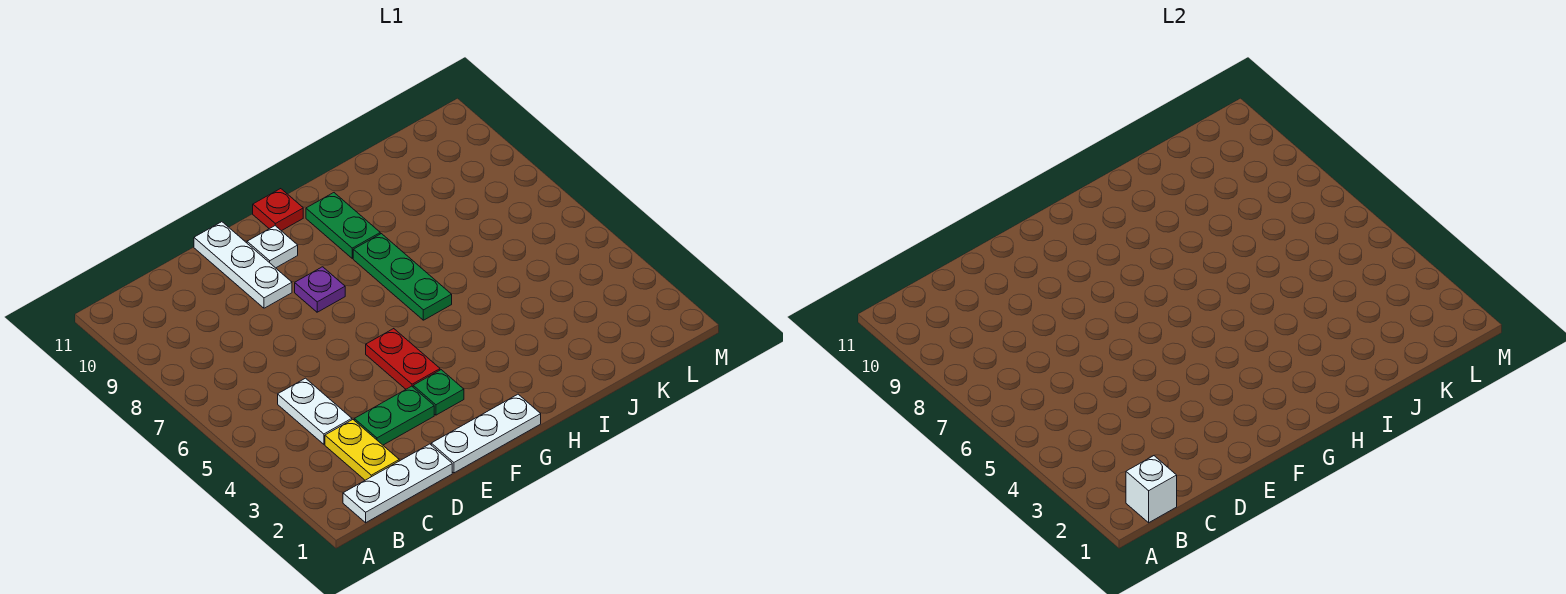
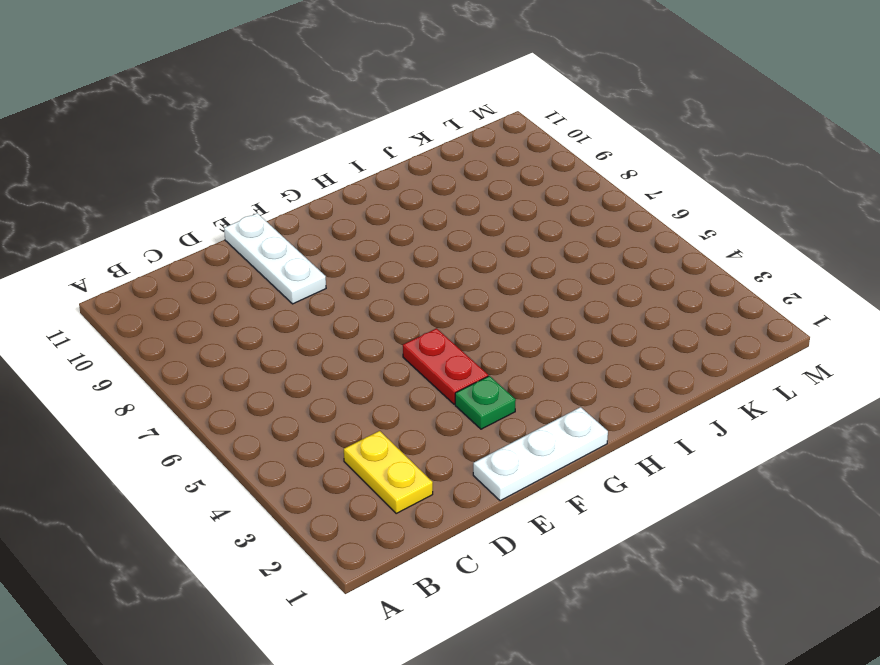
none -> white 1x3 plate [343,444,452,523]
none -> white 1x2 plate [278,378,352,444]
none -> green 1x2 plate [354,386,434,445]

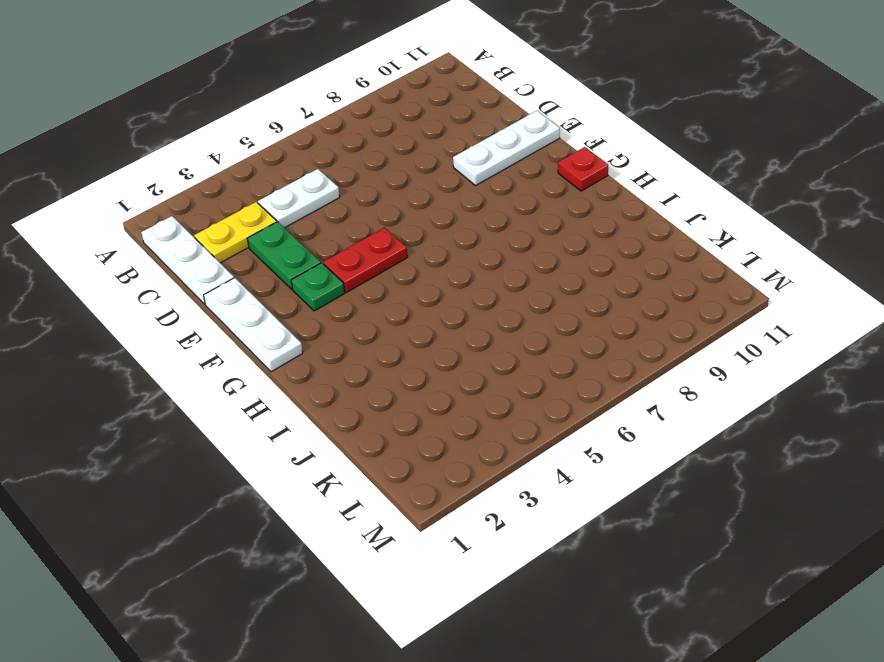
none -> purple 1x1 plate [295,267,345,312]
none -> white 1x1 plate [247,226,298,268]
none -> green 1x3 plate [353,234,452,320]

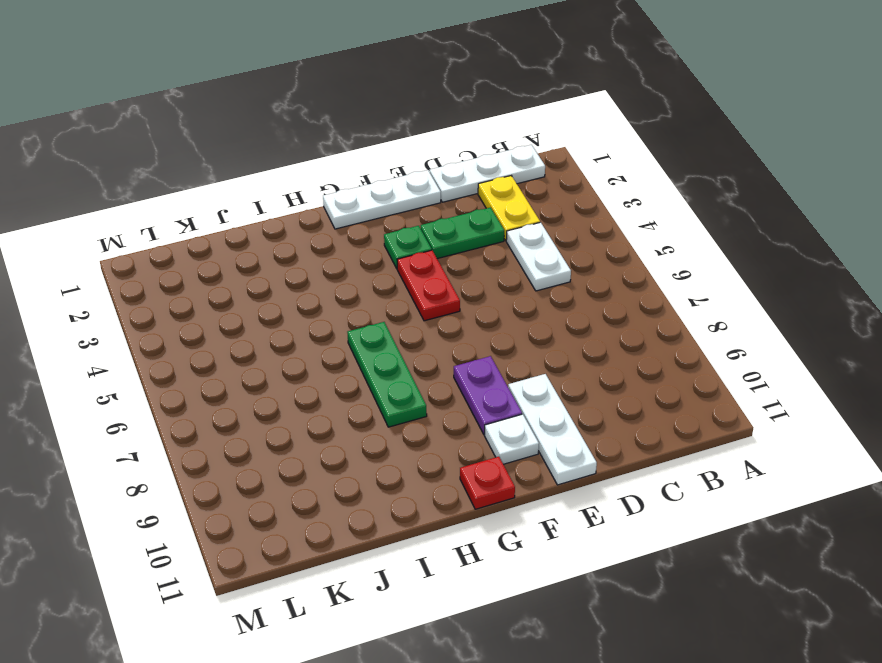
purple 1x2 plate [454,356,522,434] -> purple 1x1 plate [295,267,345,312]
none -> green 1x2 plate [306,193,380,258]
none -> white 1x1 brick [1126,456,1177,523]

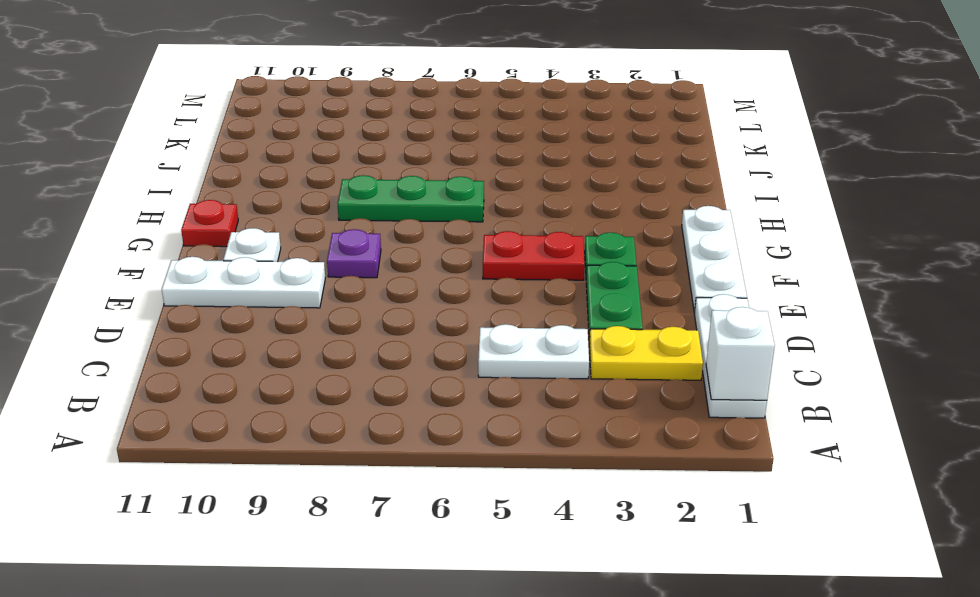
none -> green 1x2 plate [306,193,380,258]

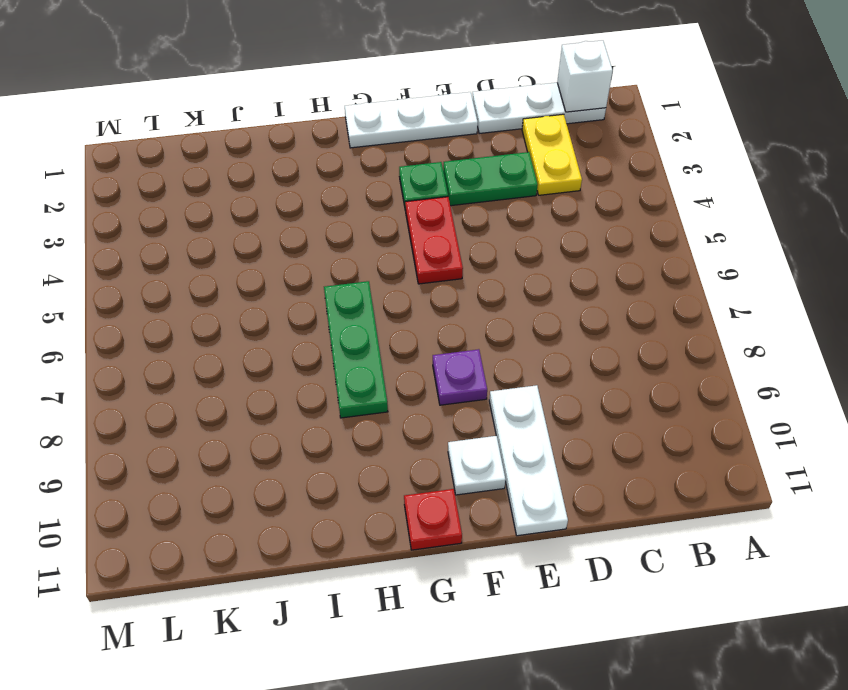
none -> white 1x2 plate [278,378,352,444]
none -> green 1x2 plate [306,193,380,258]

